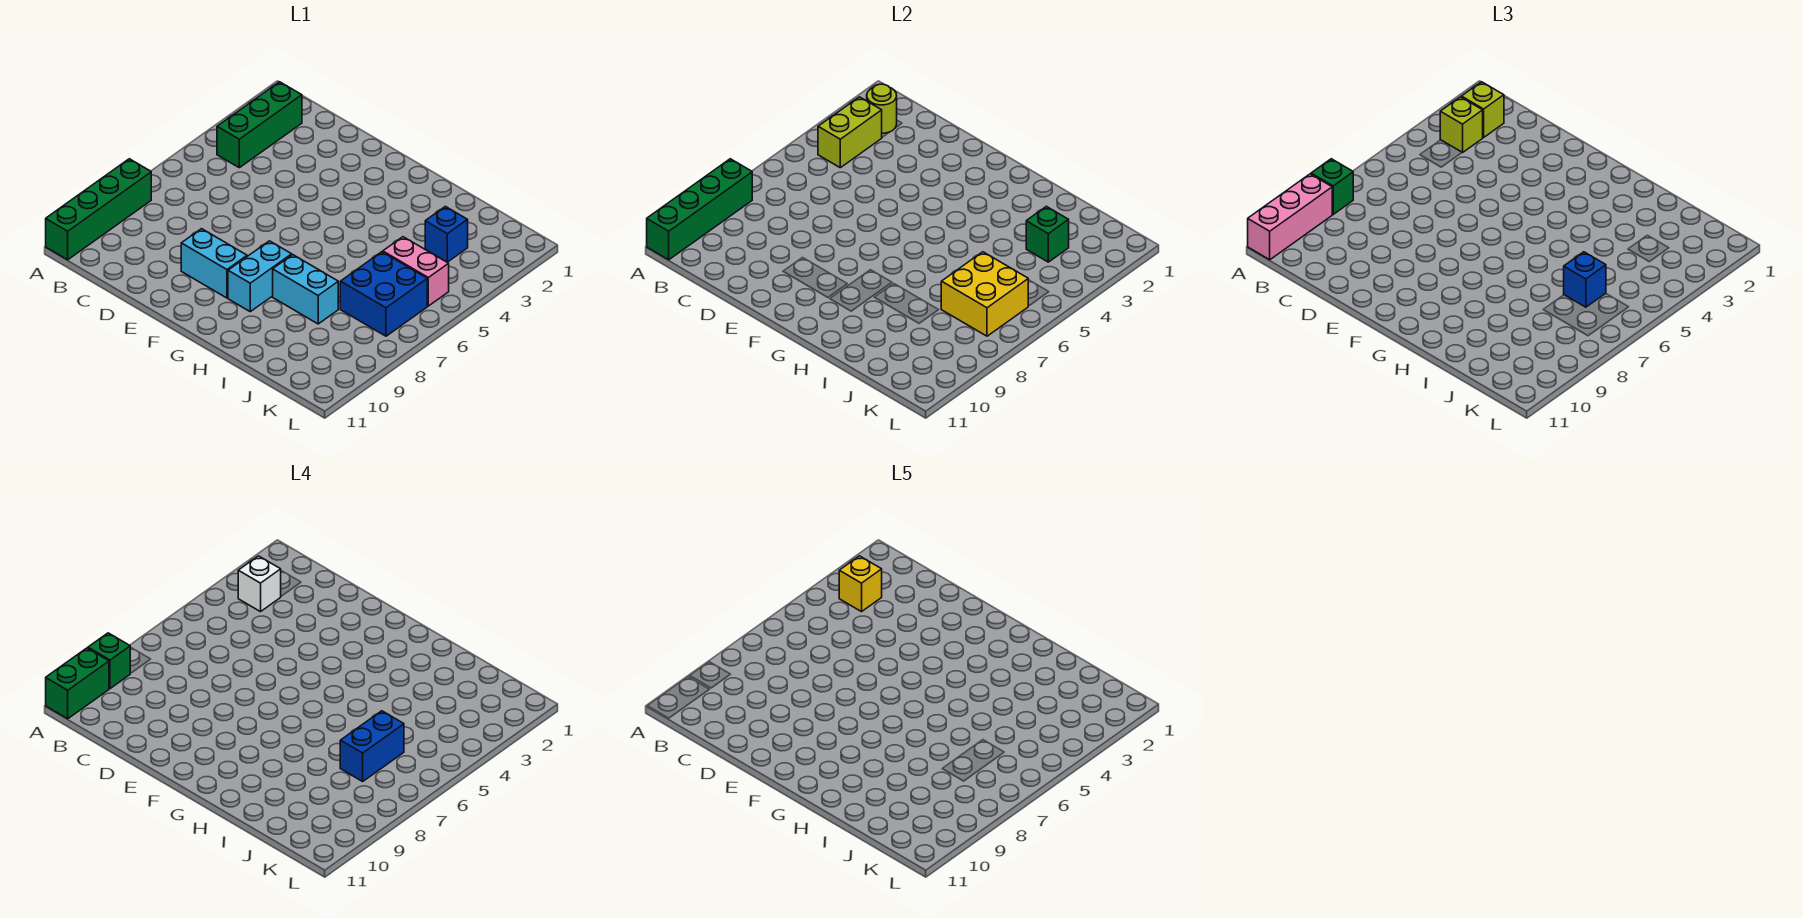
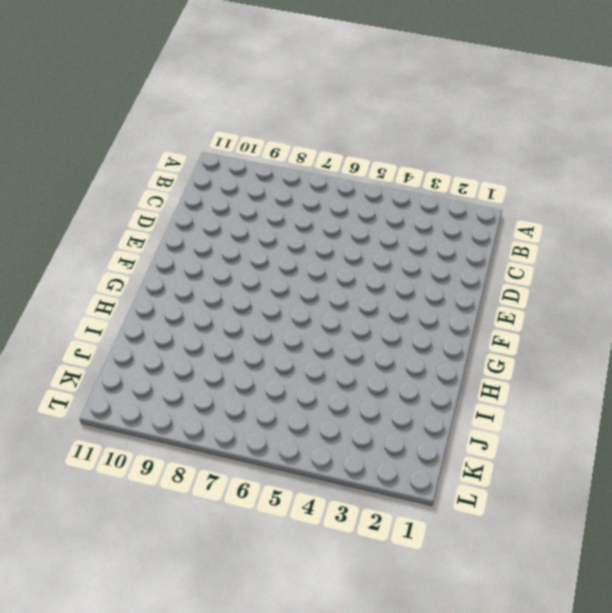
none -> green 1x4 brick [46,159,151,260]
none -> green 1x3 brick [217,82,302,168]
none -> cyan 1x2 brick [181,229,247,298]

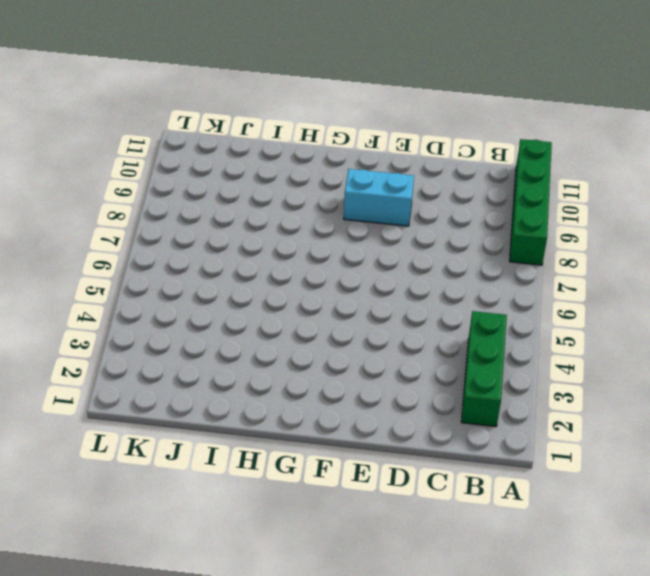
none -> cyan 1x2 brick [228,241,292,312]
none -> cyan 1x2 brick [273,255,338,324]
none -> blue 1x1 brick [425,206,468,262]

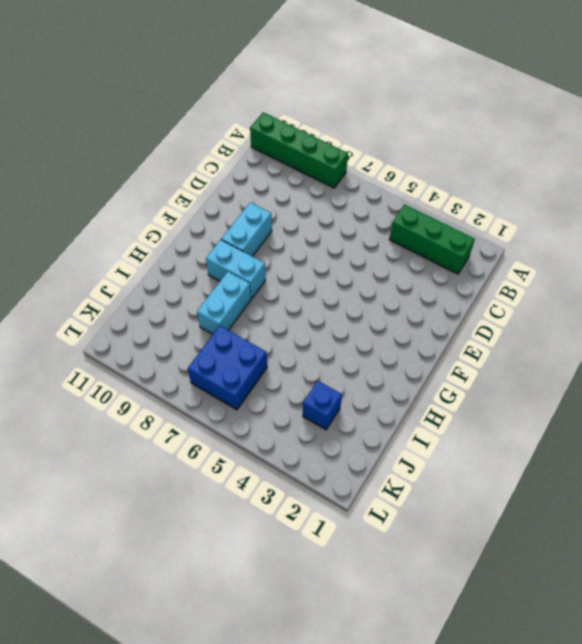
none -> pink 1x2 brick [383,237,449,306]
none -> green 1x4 brick [647,159,752,260]
none -> lime 1x1 round brick [867,84,897,133]

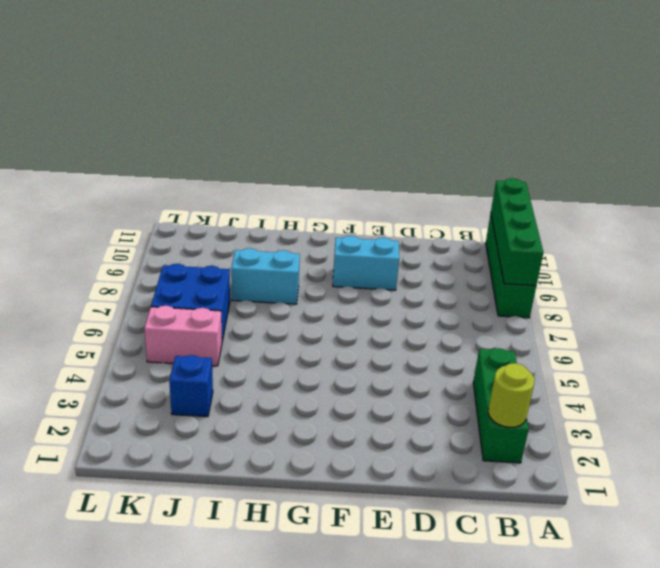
none -> cyan 1x2 brick [228,241,292,312]
none -> lime 1x2 brick [818,97,882,168]
none -> green 1x1 brick [1026,206,1069,262]

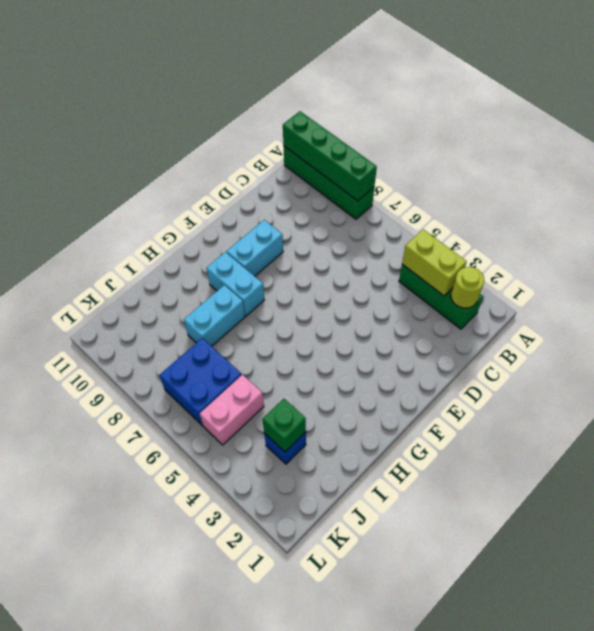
none -> yellow 2x2 brick [941,252,1028,336]
none -> green 1x1 brick [1311,159,1353,214]
none -> pink 1x3 brick [1248,174,1332,260]

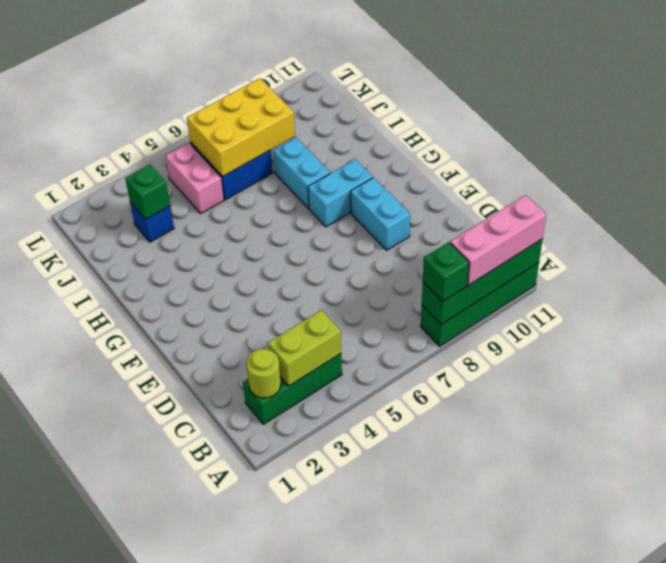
yellow 2x3 brick [187,79,295,177] -> yellow 2x2 brick [941,252,1028,336]
none -> lime 1x1 brick [1461,82,1504,137]
none -> lime 1x1 brick [1440,97,1483,153]
none -> blue 1x1 brick [1564,252,1606,307]

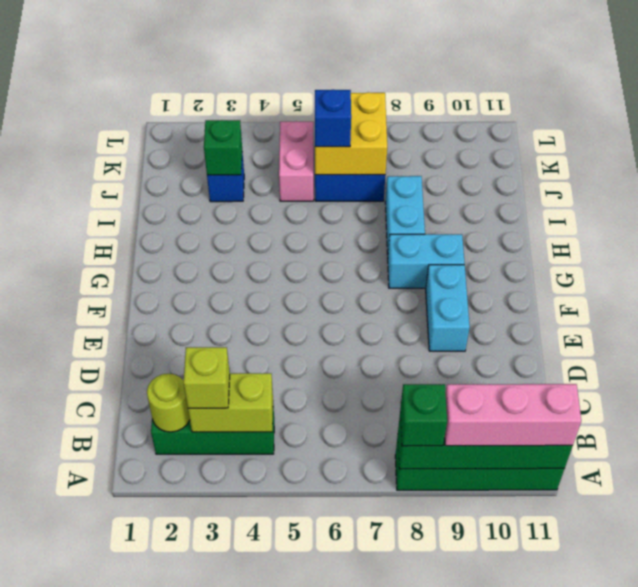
none -> lime 1x1 brick [1461,82,1504,137]
none -> green 1x1 brick [88,633,130,689]
none -> green 1x2 brick [46,648,109,719]

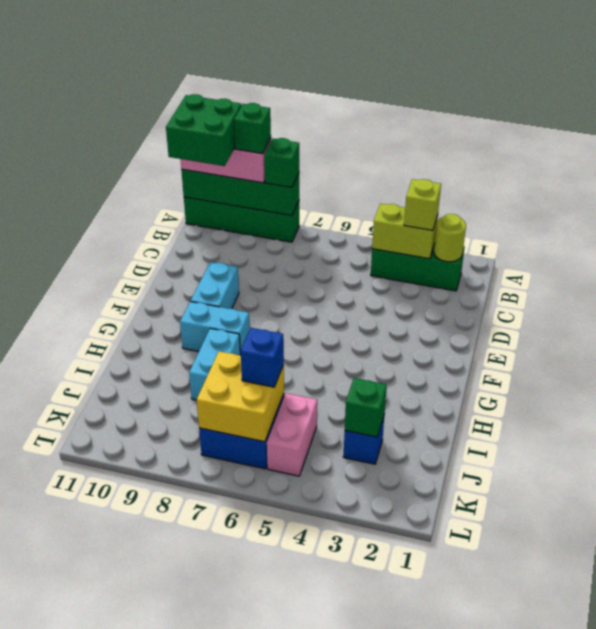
green 2x2 brick [166,94,242,166] -> green 1x2 brick [46,648,109,719]
none -> lime 1x1 brick [1461,82,1504,137]
none -> white 1x1 brick [238,556,281,612]
none -> blue 1x2 brick [340,711,404,781]

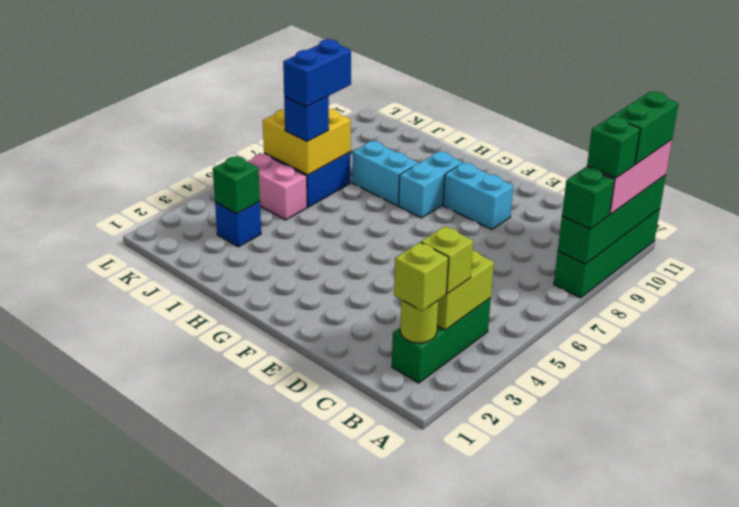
none -> white 1x1 brick [238,556,281,612]
none -> yellow 1x1 brick [839,556,882,612]

